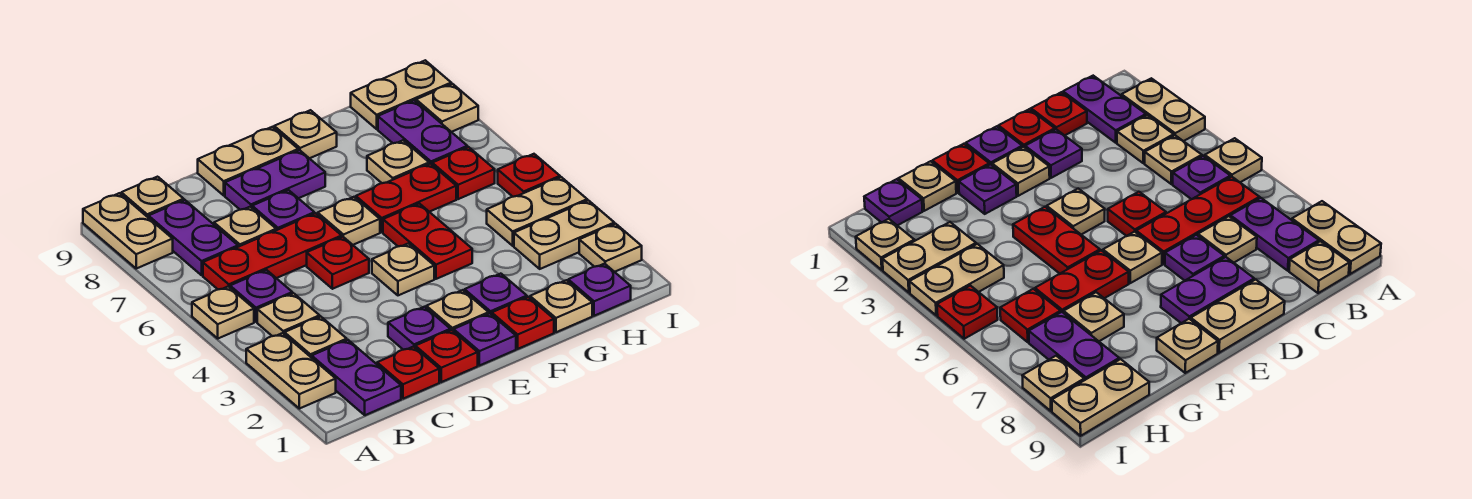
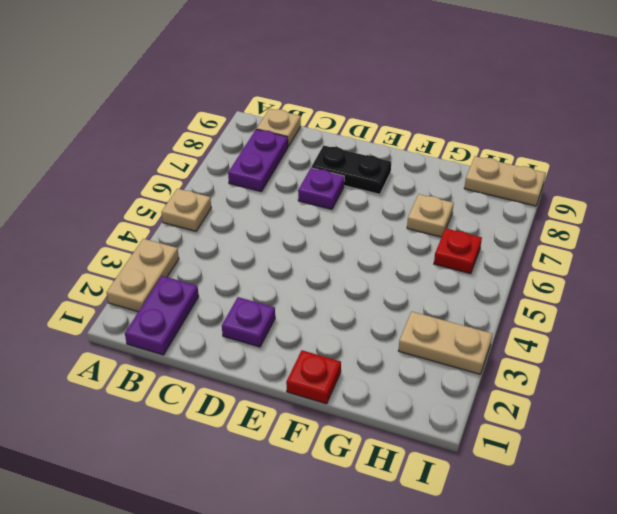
black 1x2 plate [311,145,391,194] -> purple 1x2 plate [225,150,325,210]
none -> tan 1x2 plate [83,193,173,269]
none -> tan 1x1 plate [284,317,347,358]
none -> tan 1x1 plate [257,293,320,336]
none -> purple 1x1 plate [230,270,292,322]

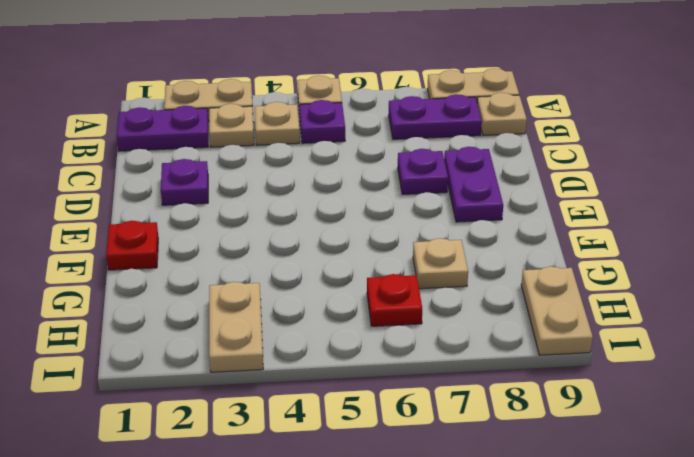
none -> red 1x3 plate [203,213,342,289]
none -> red 1x1 plate [377,347,439,399]
none -> tan 1x1 plate [214,207,276,247]
none -> red 1x1 plate [415,330,478,382]

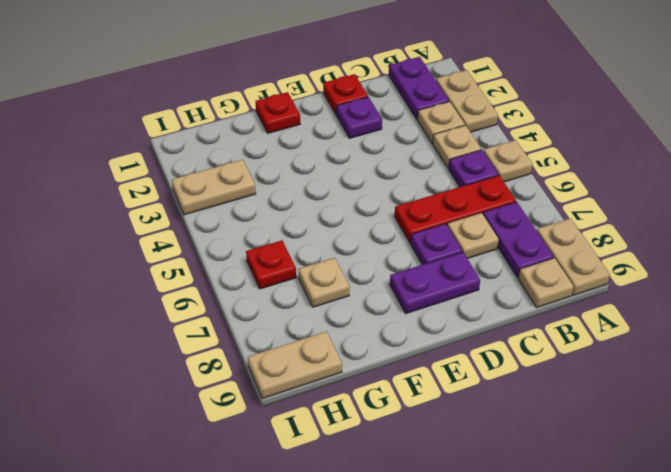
none -> red 1x1 plate [377,347,439,399]
none -> red 1x1 plate [307,237,369,289]
none -> tan 1x2 plate [198,127,298,195]
none -> purple 1x1 plate [454,313,516,366]

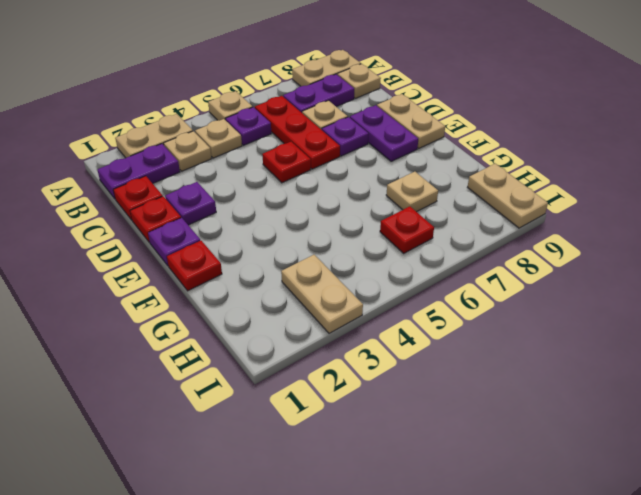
none -> tan 1x1 plate [426,290,489,331]
none -> tan 1x1 plate [372,243,434,295]
none -> tan 1x1 plate [318,197,380,245]
none -> purple 1x1 plate [465,274,527,315]

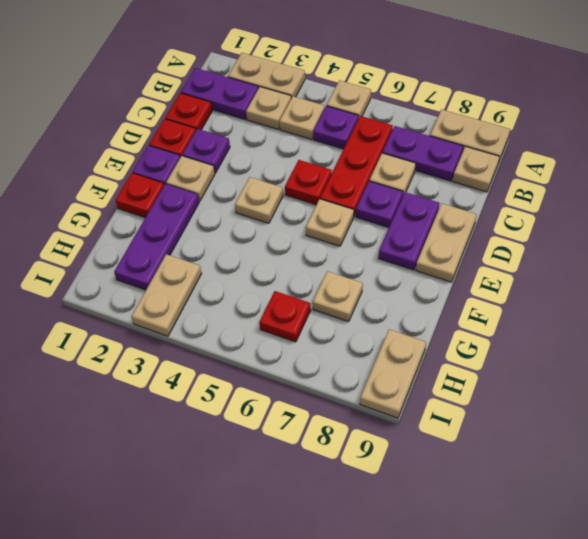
purple 1x3 plate [114,184,199,290] -> purple 1x1 plate [465,274,527,315]
none -> red 1x2 plate [383,204,472,279]
none -> red 1x2 plate [356,164,456,232]
none -> tan 1x1 plate [274,110,337,158]
none -> tan 1x1 plate [530,280,592,332]

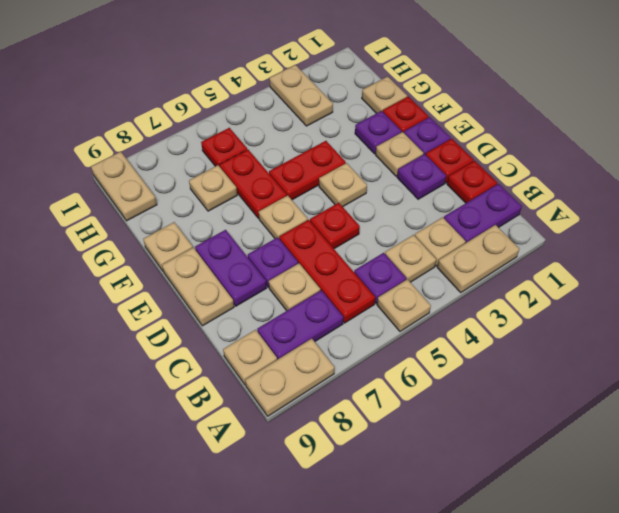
none -> purple 1x1 plate [568,264,631,316]
none -> tan 1x2 plate [487,177,587,246]
none -> purple 1x2 plate [378,100,467,164]
none -> tan 1x1 plate [579,224,642,272]

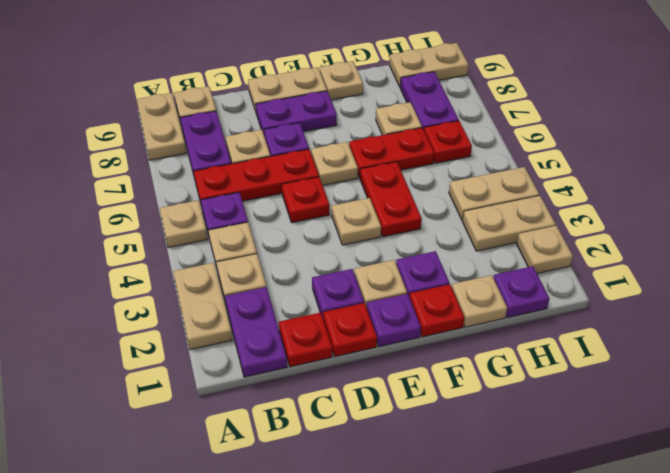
none -> red 1x1 plate [498,154,560,197]
none -> tan 1x1 plate [416,84,478,132]

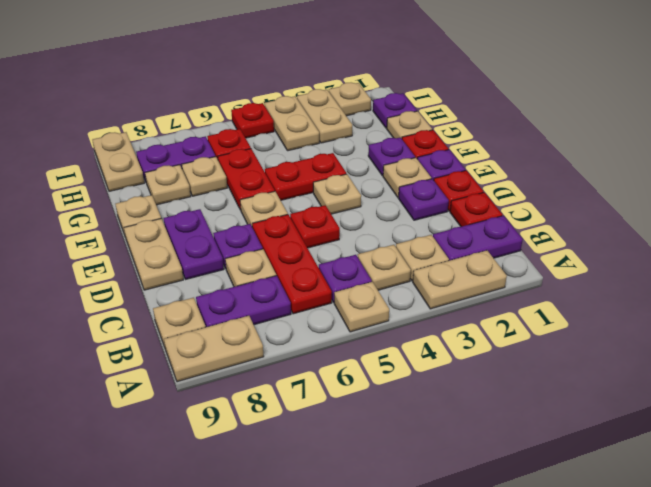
tan 1x1 plate [145,165,191,205] -> tan 1x1 plate moved to [416,84,478,132]

